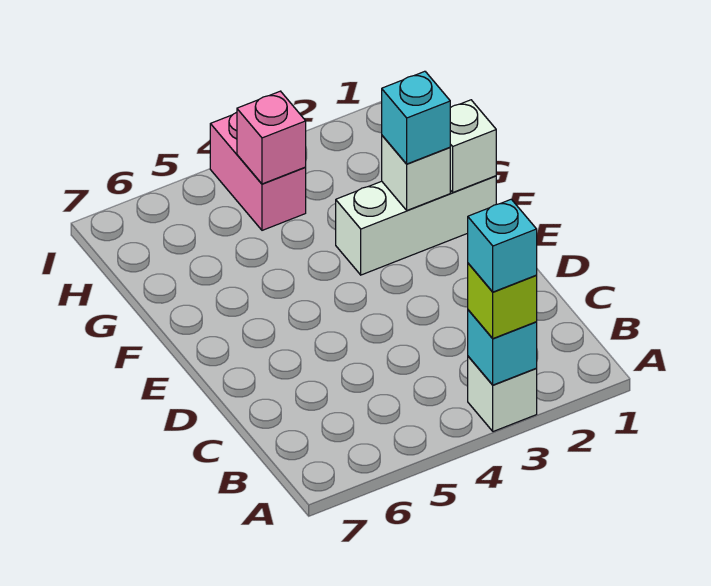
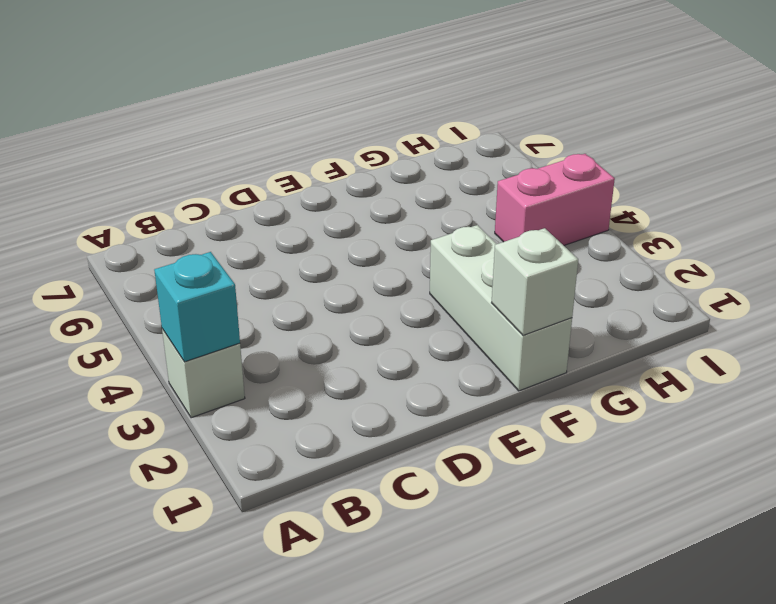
none -> white 1x1 brick [382,136,450,210]
none -> pink 1x1 brick [237,91,306,184]

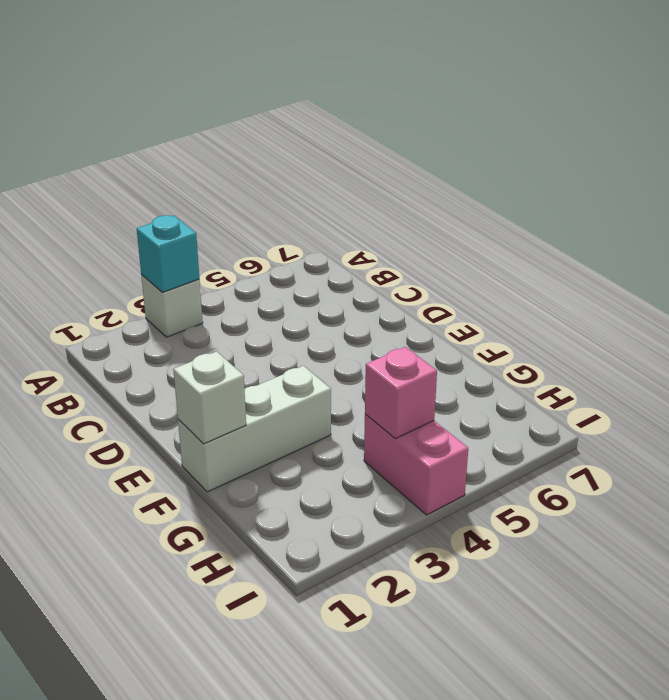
none -> white 1x1 brick [382,136,450,210]
none -> lime 1x1 brick [468,263,537,338]

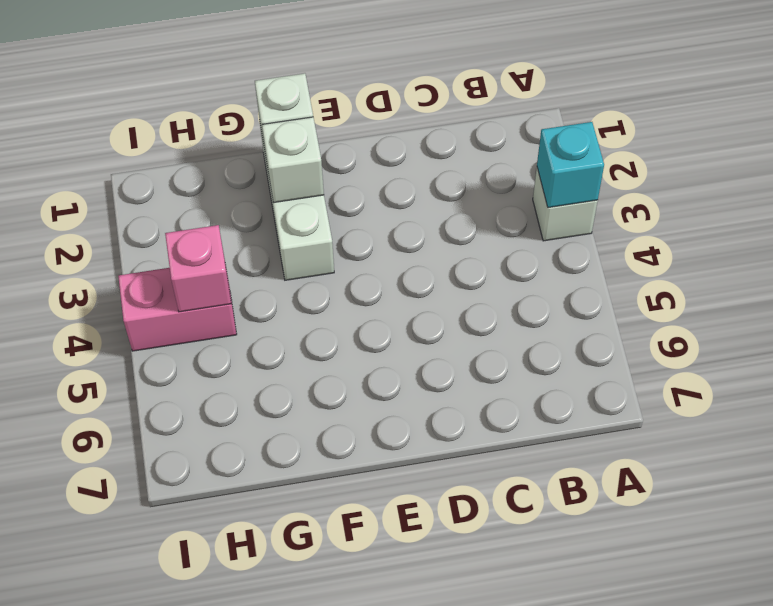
none -> lime 1x1 brick [468,263,537,338]
none -> cyan 1x1 brick [382,71,450,164]

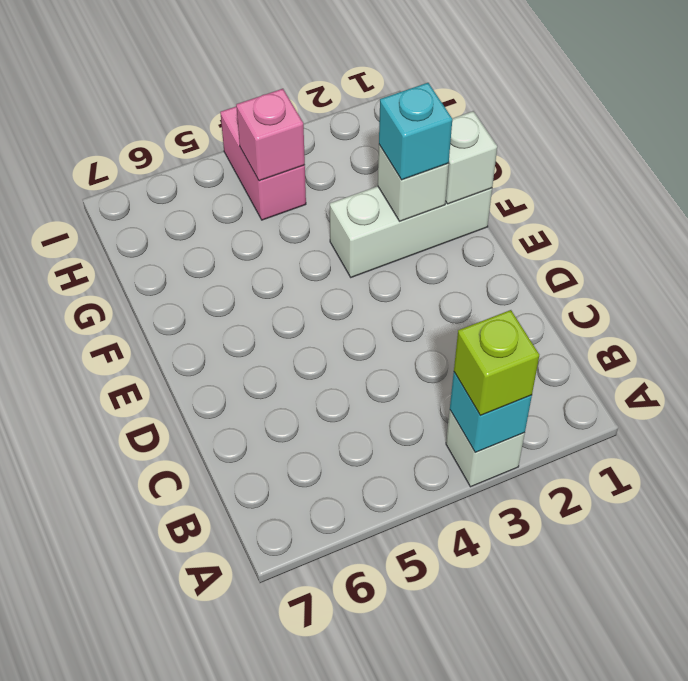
none -> cyan 1x1 brick [468,199,537,292]

